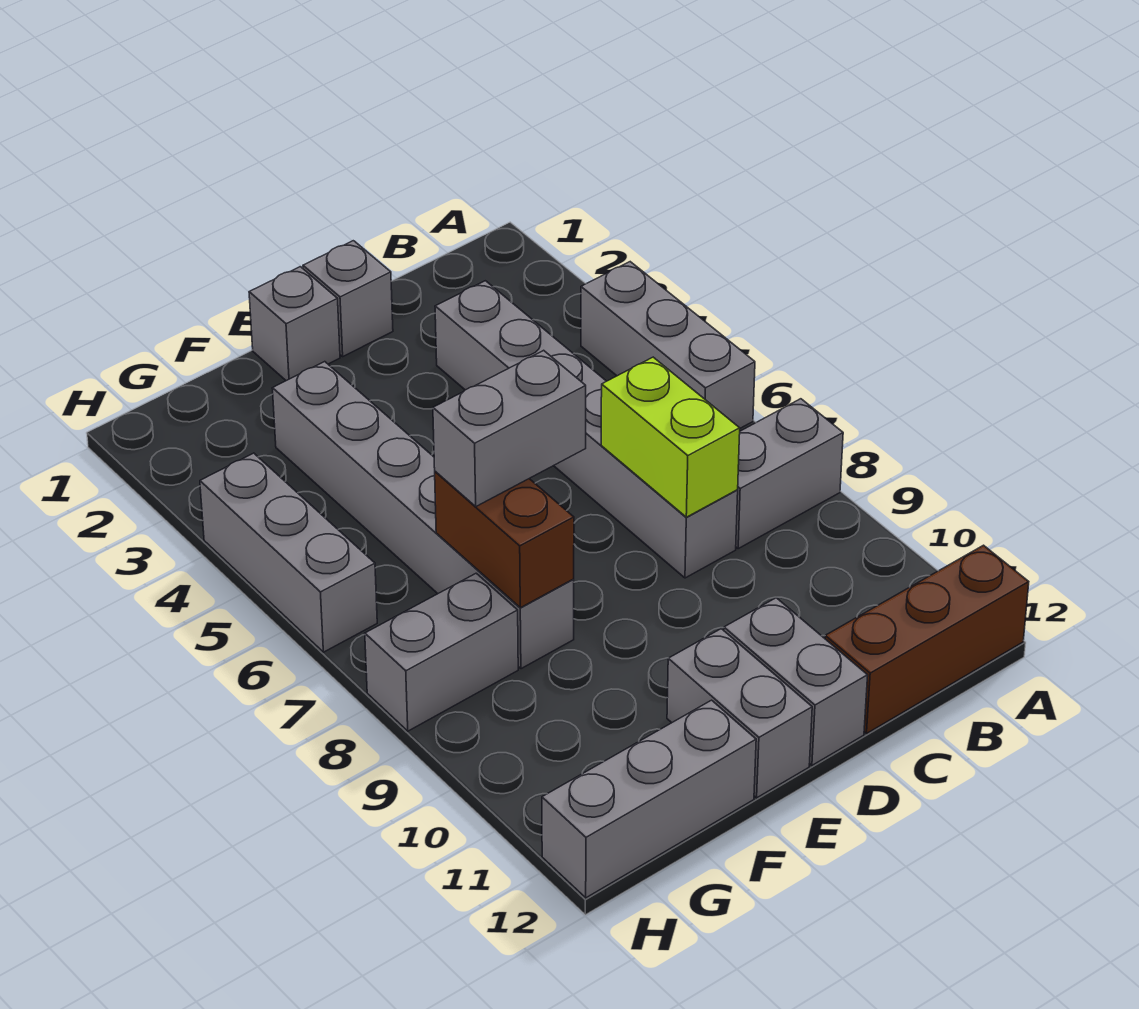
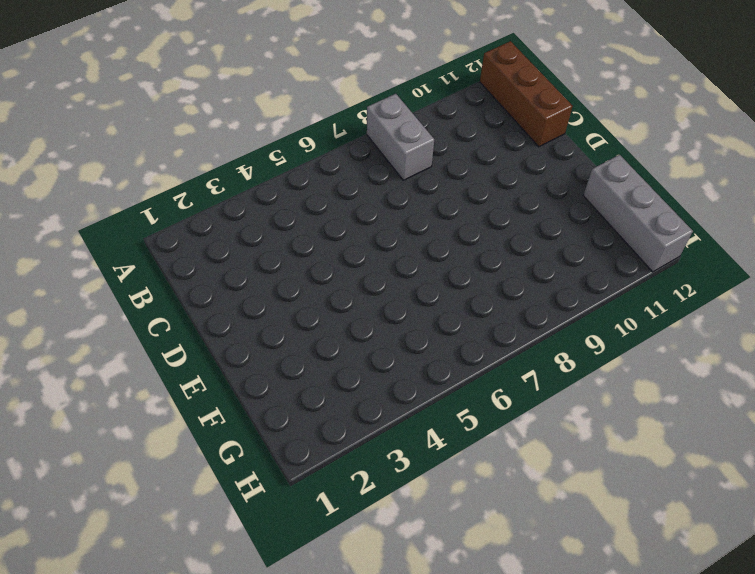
none -> grey 1x3 brick [581,262,755,428]
none -> grey 1x6 brick [435,281,738,578]
none -> grey 1x1 brick [303,241,393,356]

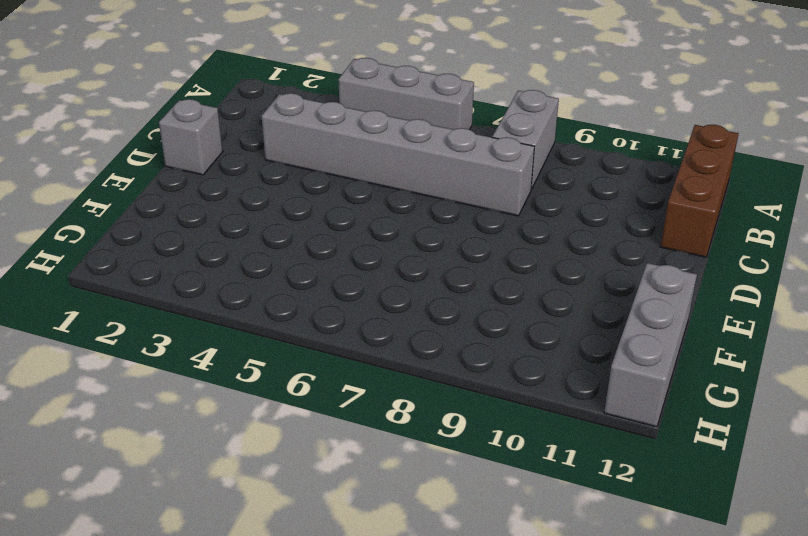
none -> grey 1x2 brick [724,598,868,765]
none -> grey 1x1 brick [249,267,340,381]
none -> grey 1x2 brick [667,629,812,798]

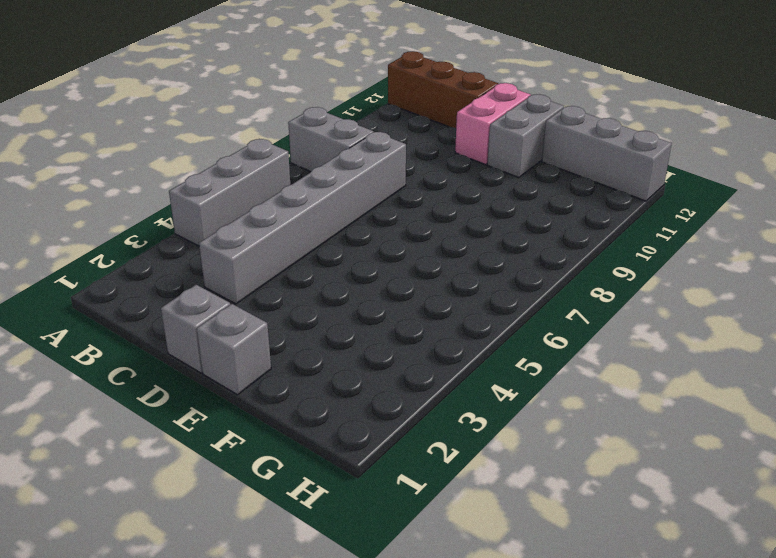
pink 1x2 brick [455,83,531,165] -> grey 1x2 brick [724,598,868,765]
none -> grey 1x6 brick [272,362,574,669]
none -> grey 1x2 brick [365,573,518,731]
none -> grey 1x3 brick [200,453,377,652]

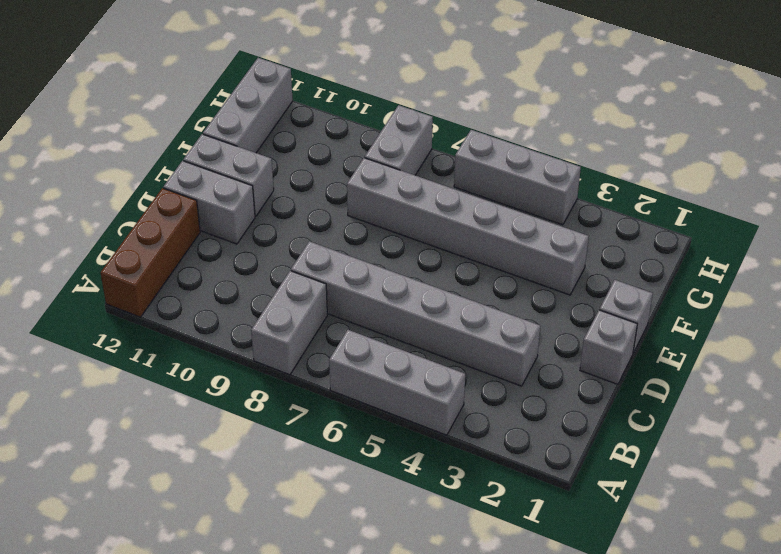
none -> lime 1x2 brick [601,357,740,517]
none -> brown 1x2 brick [435,471,574,608]
none -> grey 1x2 brick [433,350,586,506]

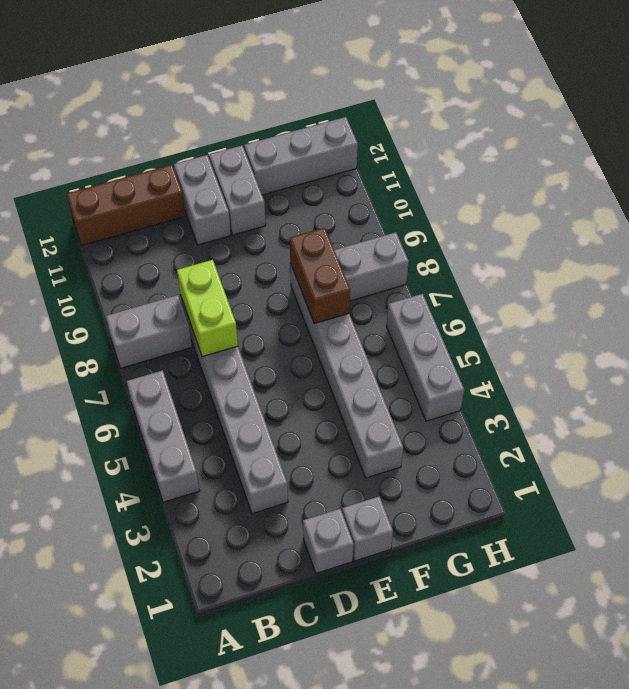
none -> grey 1x2 brick [433,350,586,506]

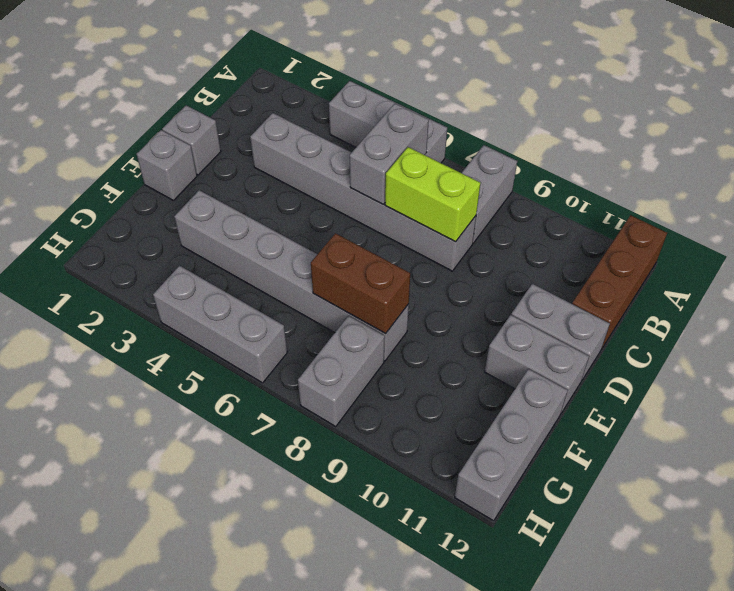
grey 1x2 brick [350,103,429,205] -> grey 1x2 brick moved to [433,350,586,506]

